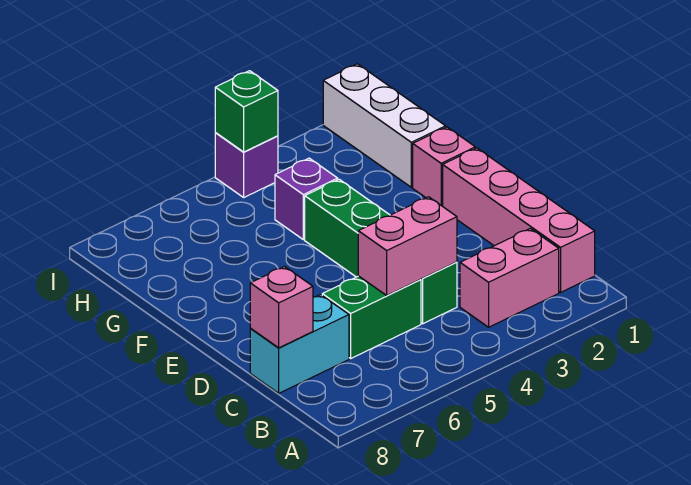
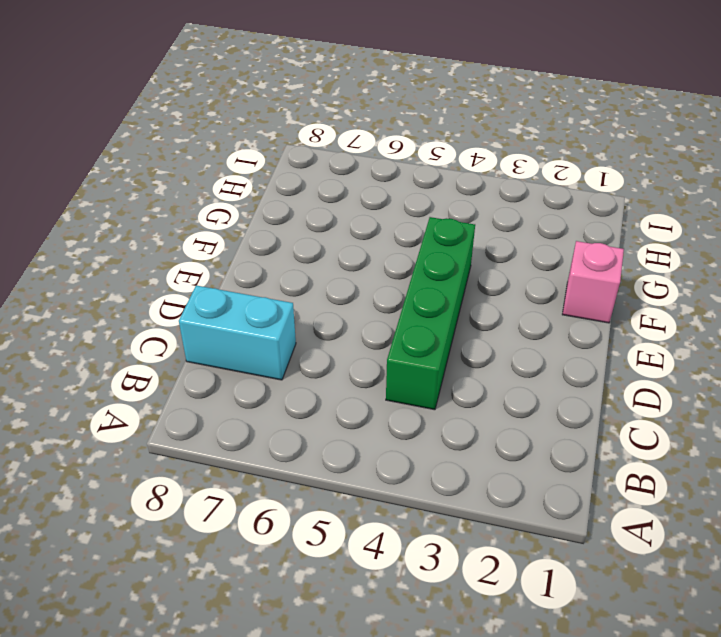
none -> pink 1x4 brick [443,148,595,292]
none -> pink 1x2 brick [460,228,559,327]
none -> green 1x2 brick [322,276,421,358]

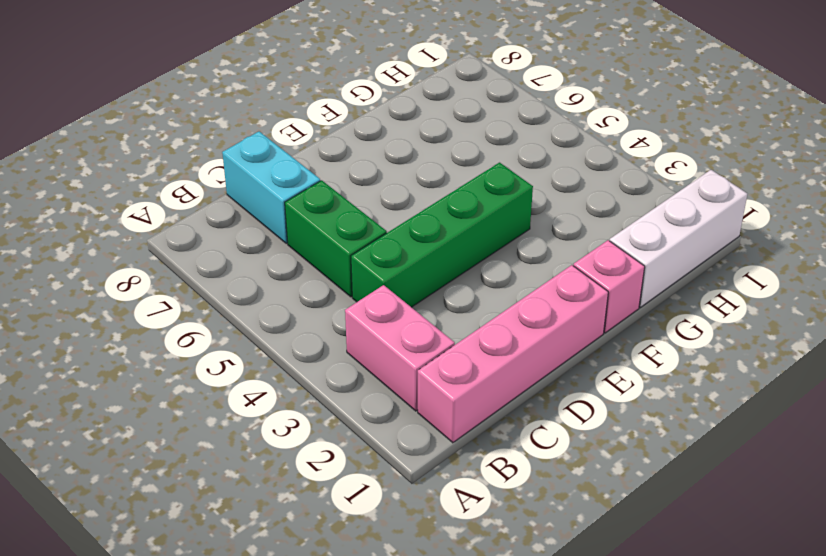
none -> purple 1x1 brick [275,158,338,240]
none -> purple 1x1 brick [215,133,278,197]
none -> pink 1x2 brick [358,197,457,295]

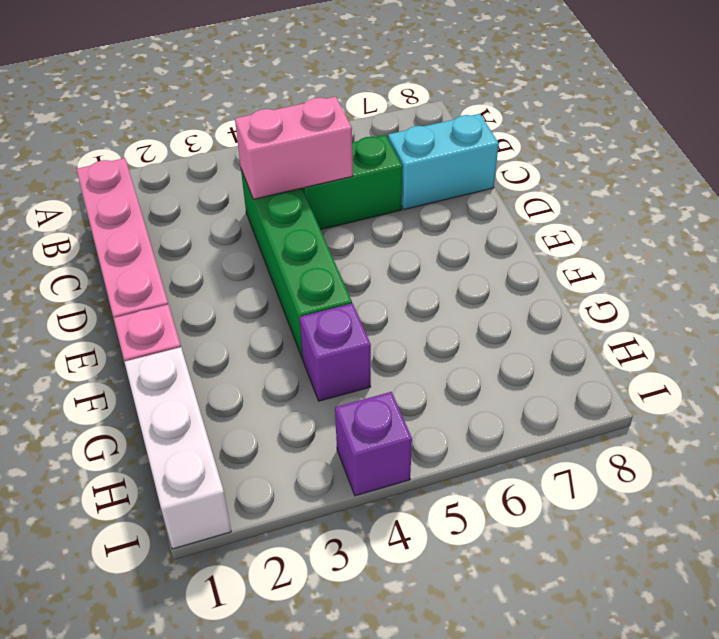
none -> pink 1x2 brick [460,228,559,327]
none -> pink 1x1 brick [250,267,313,348]
none -> green 1x1 brick [215,71,278,152]

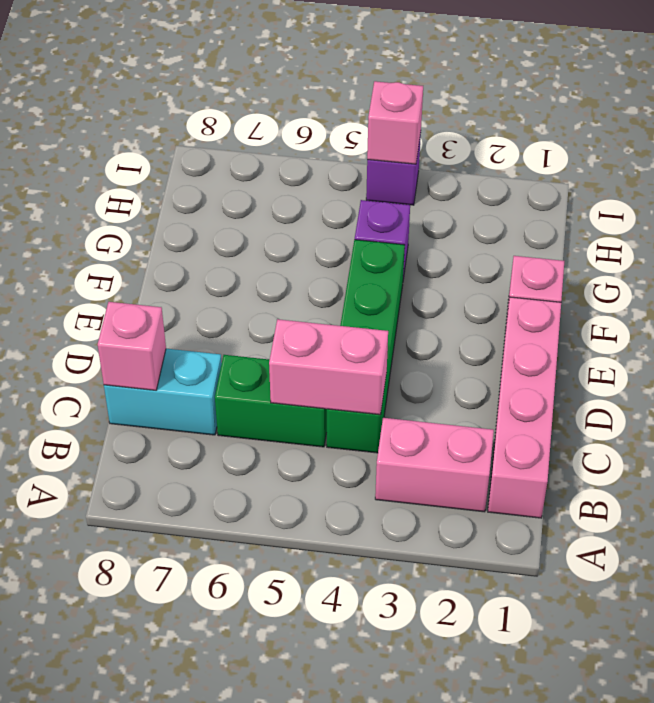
pink 1x1 brick [367,81,423,164] -> green 1x1 brick [215,71,278,152]
none -> white 1x3 brick [323,64,446,187]

